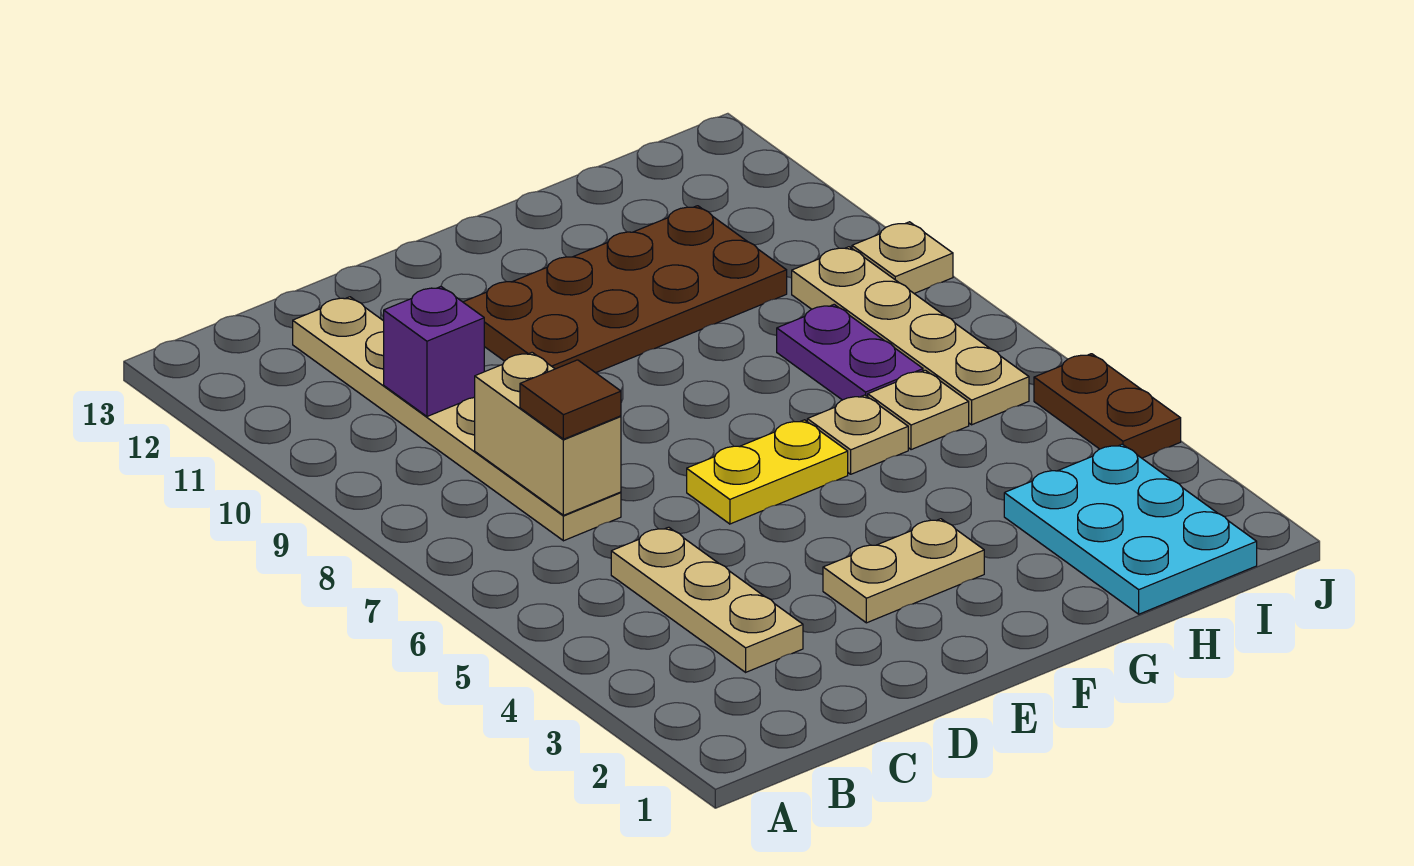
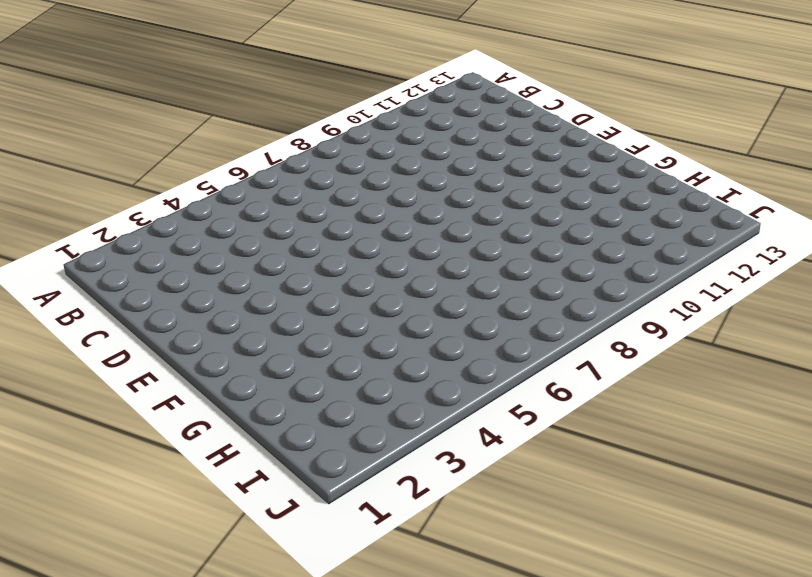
none -> tan 1x3 plate [611,527,803,672]
none -> tan 1x6 plate [293,297,621,541]
none -> tan 1x2 plate [823,519,984,623]

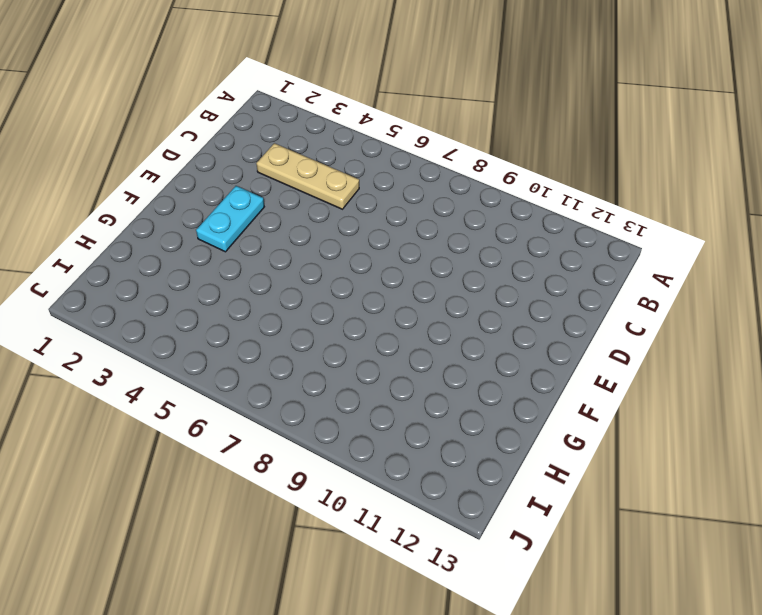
cyan 1x2 plate [196,186,264,252] -> tan 1x2 plate [823,519,984,623]
none -> tan 1x6 plate [293,297,621,541]
none -> yellow 1x2 plate [687,420,848,524]
none -> brown 2x4 plate [463,206,787,373]

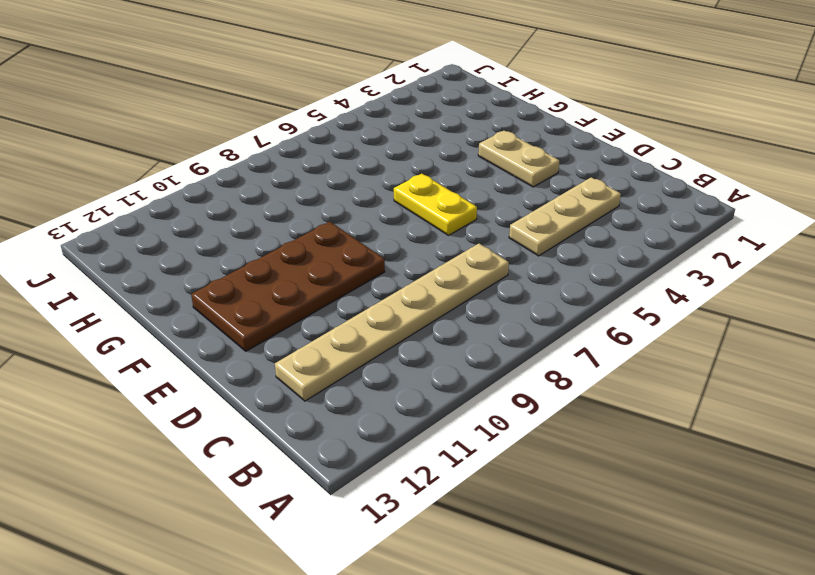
brown 2x4 plate [191,222,385,351] -> brown 2x4 plate turned to [463,206,787,373]
none -> tan 1x1 plate [807,395,908,474]
none -> cyan 2x3 plate [1004,444,1257,614]
none -> tan 1x1 plate [868,370,969,450]

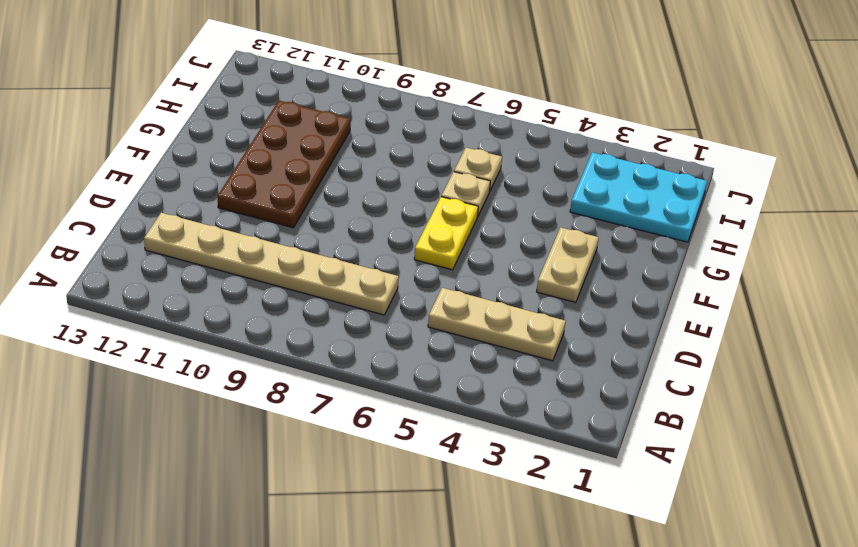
none -> purple 1x2 plate [777,304,923,400]
none -> tan 1x4 plate [792,247,1029,425]
none -> brown 1x2 plate [1034,354,1181,458]

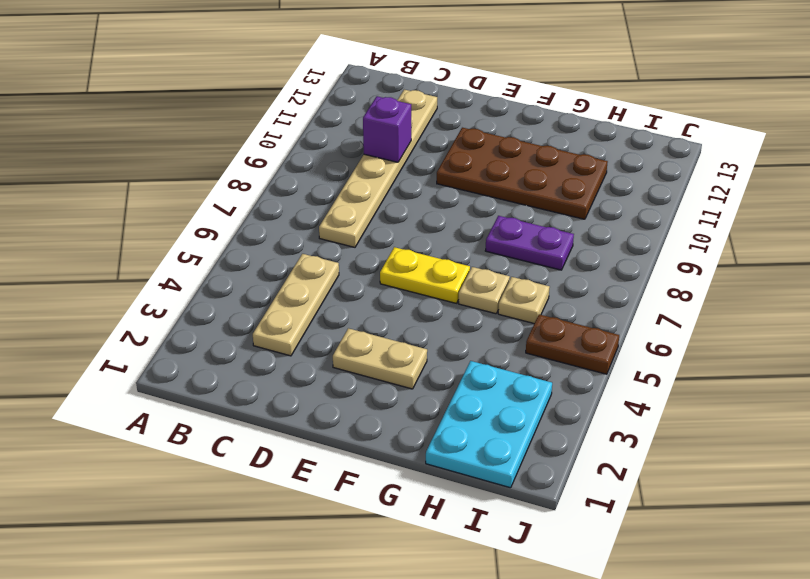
purple 1x2 plate [485,216,574,270] -> purple 1x2 plate turned to [777,304,923,400]
brown 1x2 plate [526,314,619,374] -> brown 1x2 plate turned to [1034,354,1181,458]
none -> tan 1x4 plate [792,247,1029,425]
none -> tan 1x1 plate [852,222,953,293]
none -> tan 1x2 brick [474,353,621,515]

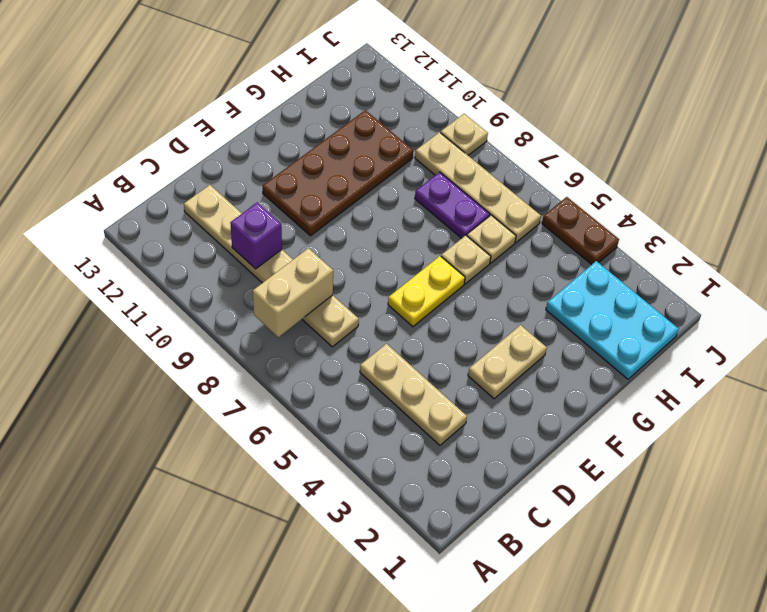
tan 1x2 brick [253,248,333,337] -> tan 1x2 brick turned to [474,353,621,515]
none -> brown 1x1 tile [520,360,621,439]

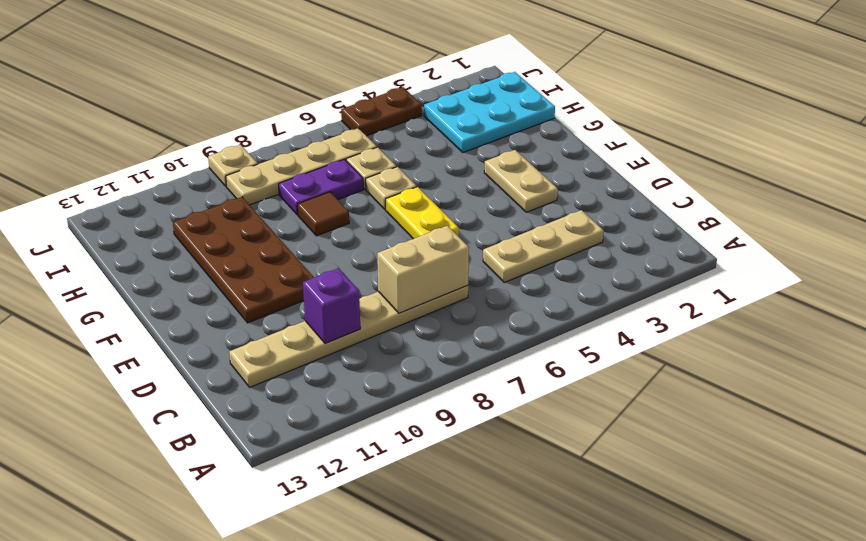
brown 1x1 tile [297,192,349,236] -> brown 1x1 tile moved to [520,360,621,439]

